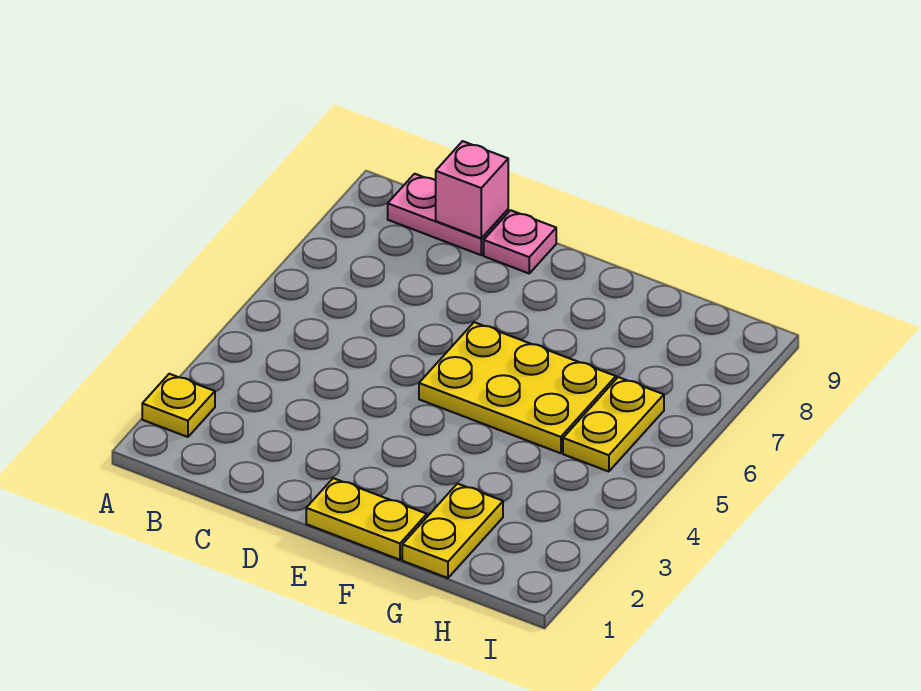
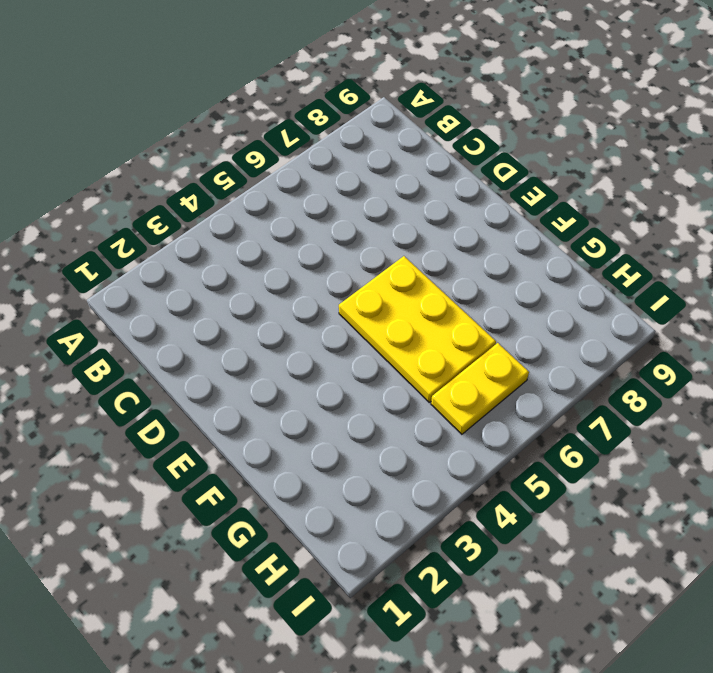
none -> yellow 1x1 plate [142,374,215,437]
none -> pink 1x2 plate [388,174,508,255]

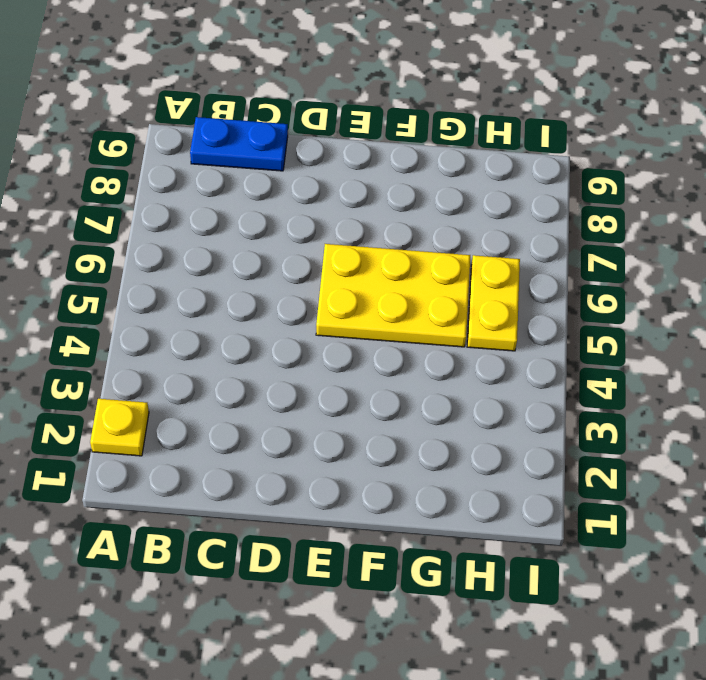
blue 1x2 plate [190,117,288,171] -> pink 1x2 plate [388,174,508,255]
none -> pink 1x1 plate [484,210,556,273]
none -> yellow 1x2 plate [306,478,427,560]

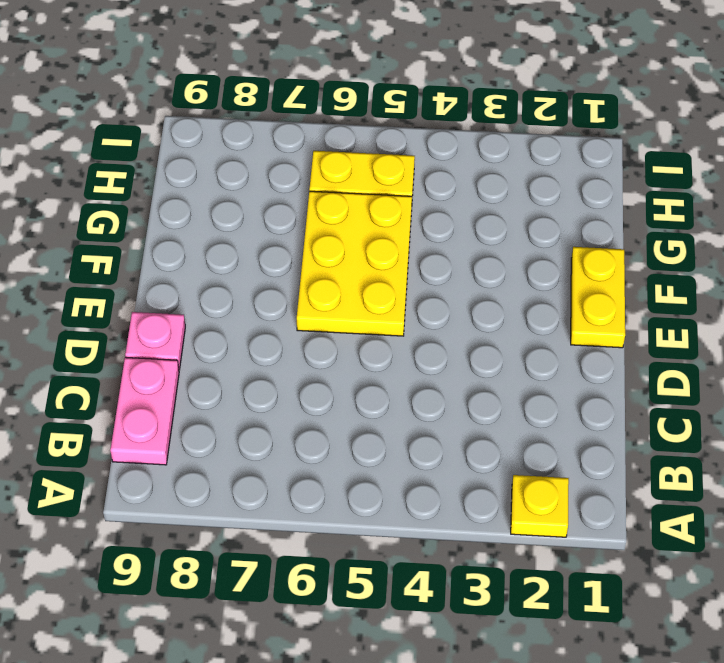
none -> yellow 1x2 plate [402,484,503,578]
none -> pink 1x1 brick [436,141,508,238]

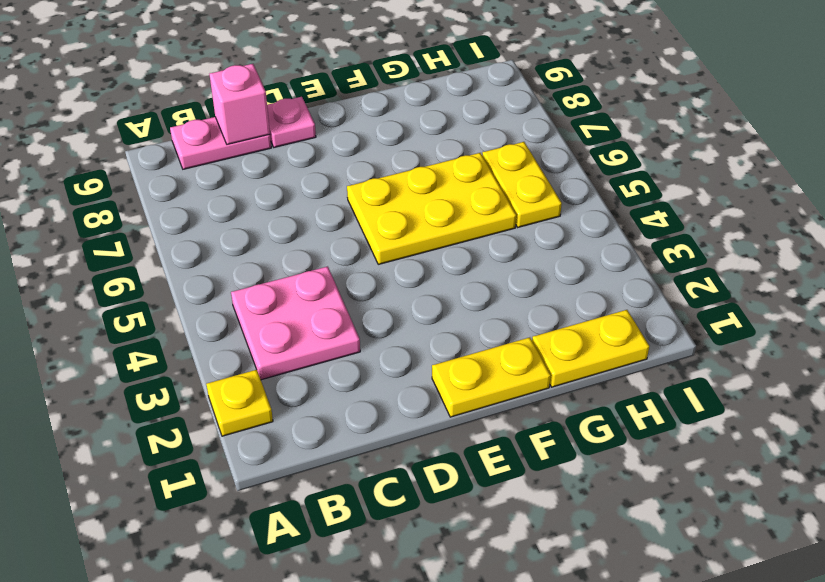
pink 2x2 plate [231,266,360,380] -> none
yellow 1x2 plate [532,310,649,387] -> yellow 1x2 plate turned to [402,484,503,578]

